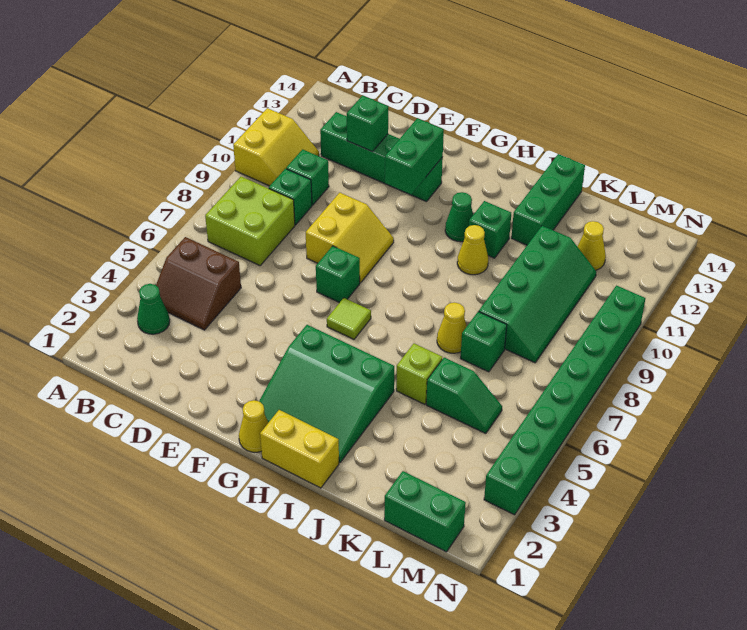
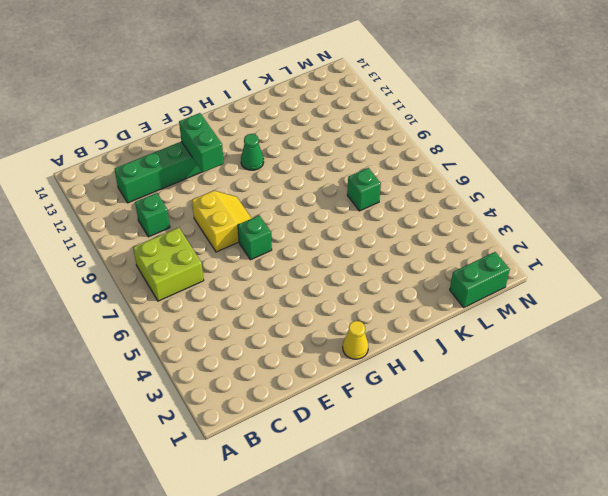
none -> yellow 2x2 slope [233,108,319,186]
none -> green 1x1 cone [137,284,170,334]
none -> brown 2x2 slope [156,237,241,330]

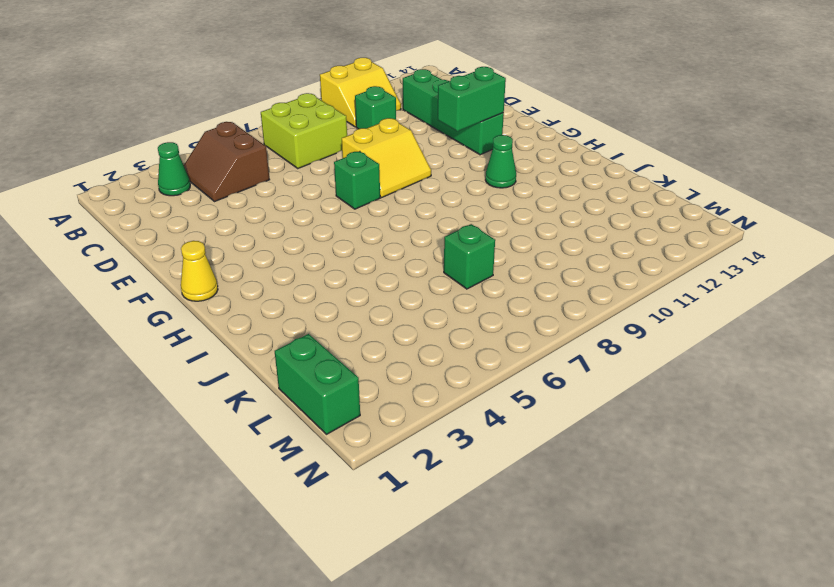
none -> green 1x1 brick [269,169,312,225]
none -> green 3x3 slope [259,325,394,463]
none -> lime 1x1 tile [327,298,371,339]

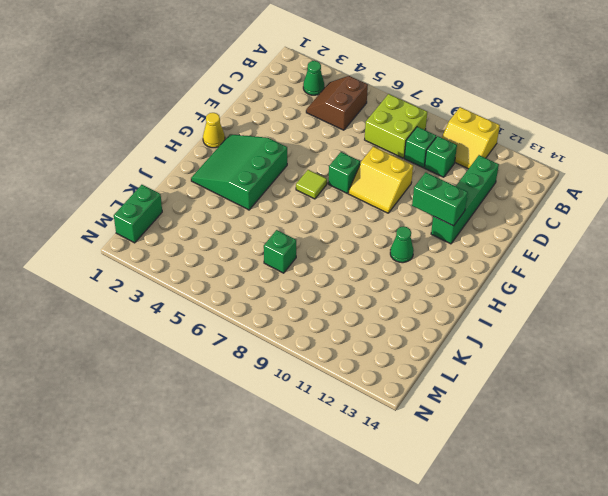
none -> yellow 1x2 brick [260,410,339,488]
none -> yellow 1x1 cone [457,225,488,275]
none -> green 1x1 brick [469,201,511,258]

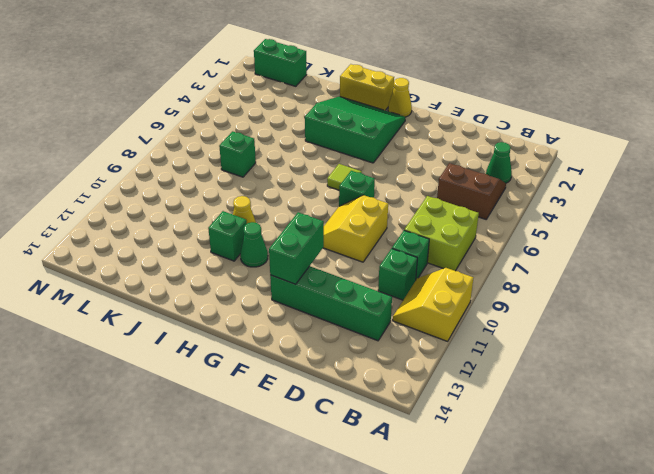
none -> lime 1x1 brick [396,344,442,404]
none -> yellow 1x1 cone [437,303,467,353]
none -> green 1x3 brick [511,154,585,245]

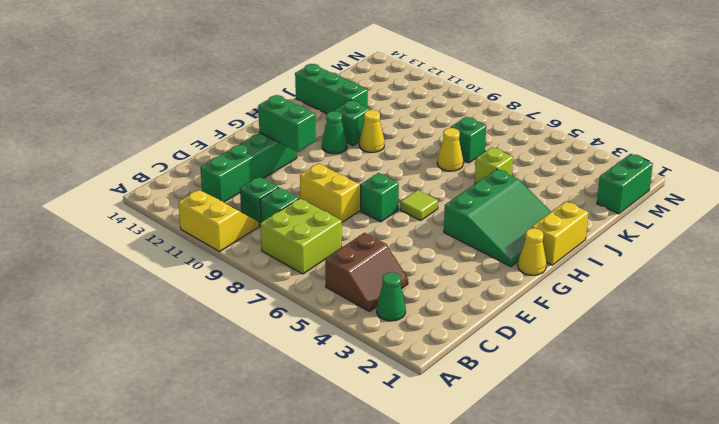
none -> green 1x2 slope [426,358,502,434]
none -> green 2x4 slope [479,226,596,363]
none -> yellow 1x1 cone [578,221,606,270]

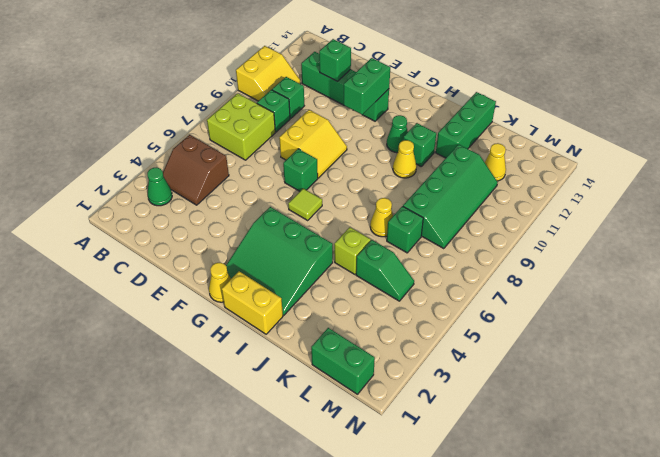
none -> green 1x8 brick [484,286,645,515]

